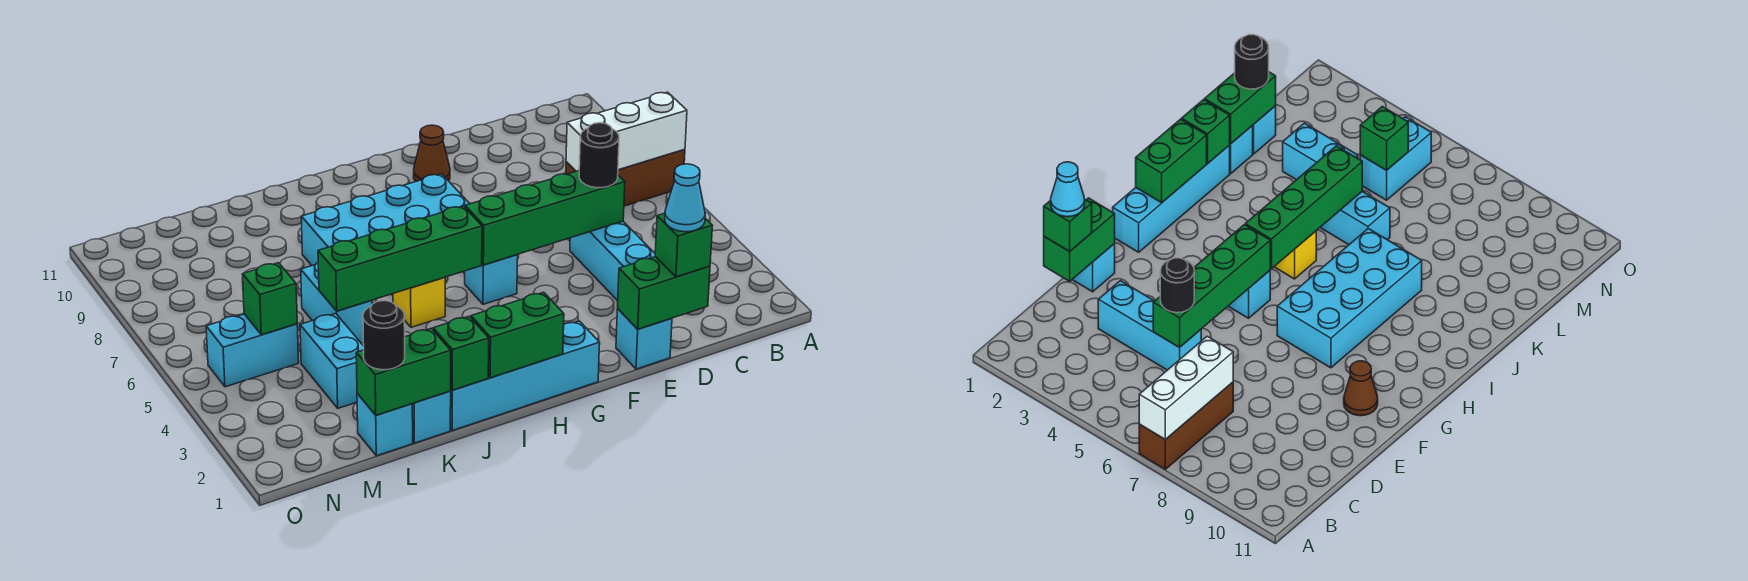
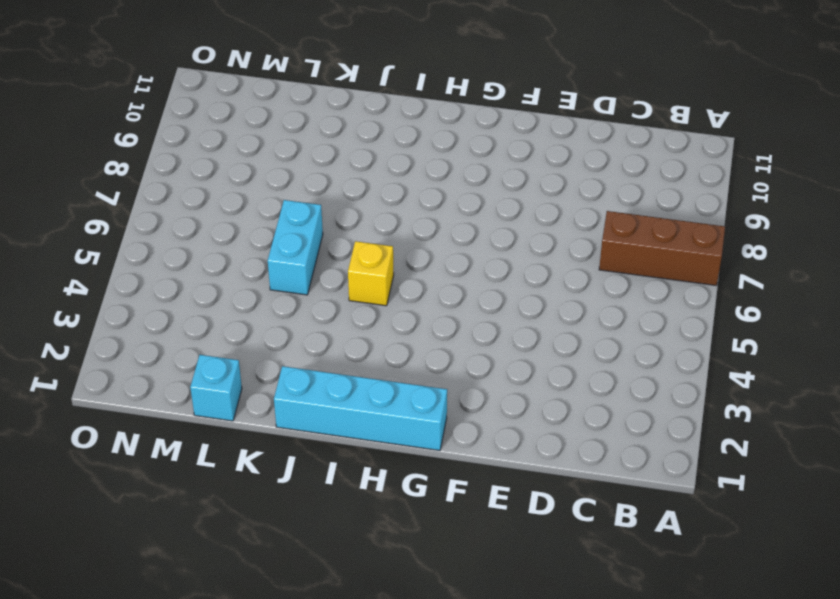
none -> cyan 1x3 brick [570,221,655,301]
none -> cyan 1x1 brick [616,309,672,369]
none -> brown 1x1 cone [414,125,450,181]

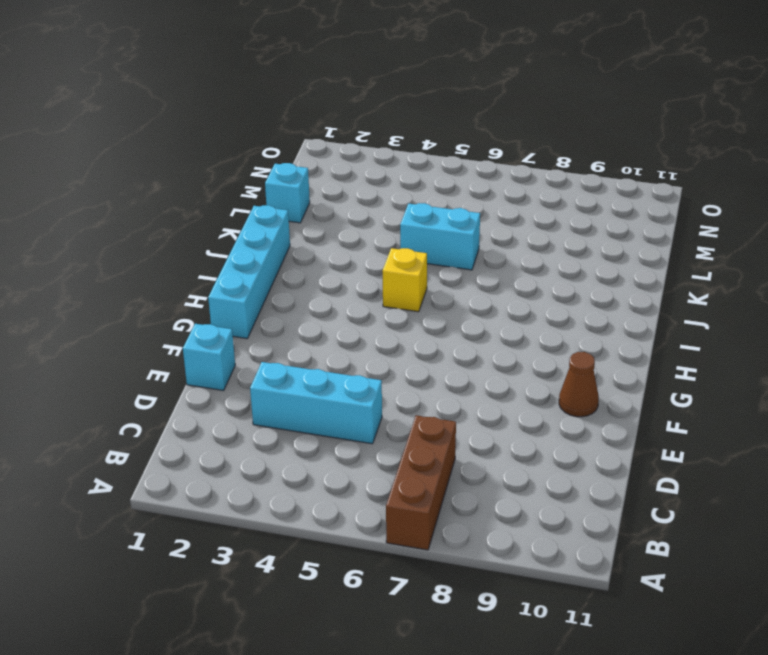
none -> cyan 1x1 brick [465,255,518,304]
none -> cyan 2x4 brick [301,174,470,266]
none -> cyan 1x1 brick [412,391,451,443]

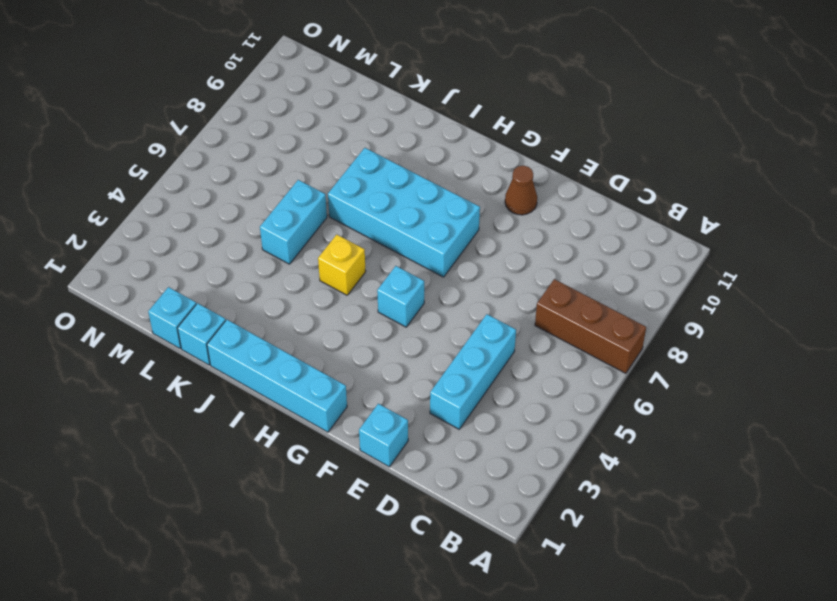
none -> cyan 1x2 brick [300,313,364,408]
none -> cyan 1x2 brick [206,314,299,387]
none -> white 1x3 brick [566,92,687,171]

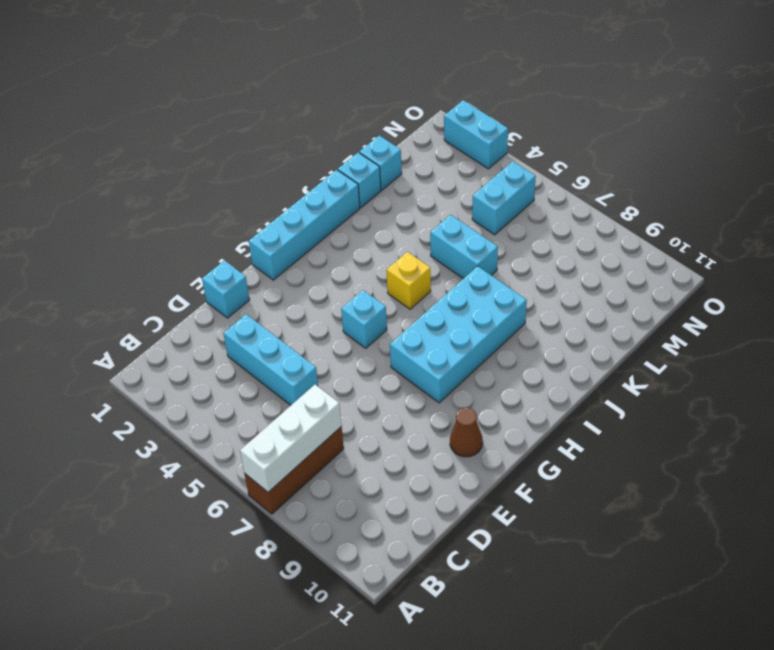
cyan 1x2 brick [444,100,508,169] -> cyan 1x2 brick moved to [300,313,364,408]
none -> green 1x2 brick [618,257,710,329]
none -> green 1x4 brick [465,171,625,265]
none -> green 1x2 brick [471,292,564,378]

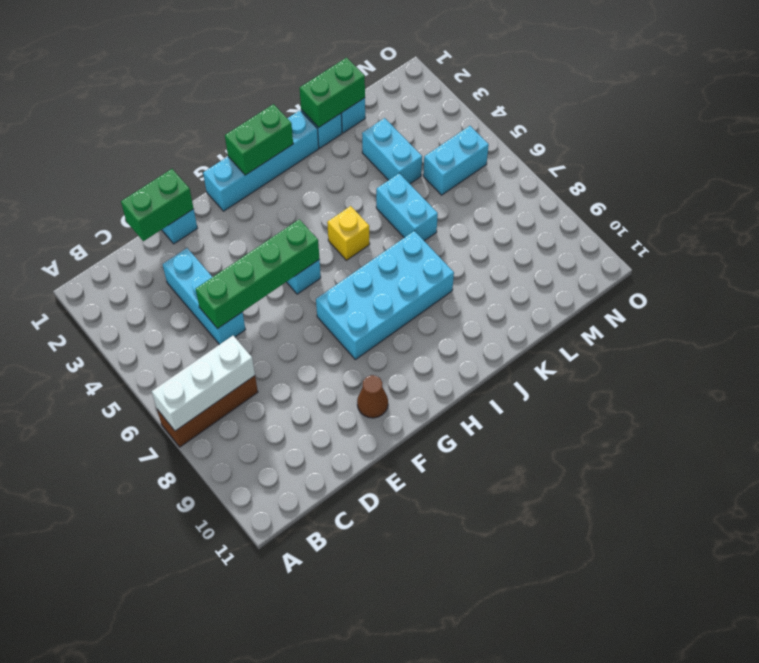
none -> green 1x4 brick [318,206,482,311]
none -> green 1x1 brick [433,316,489,390]
none -> green 1x1 brick [243,263,297,335]

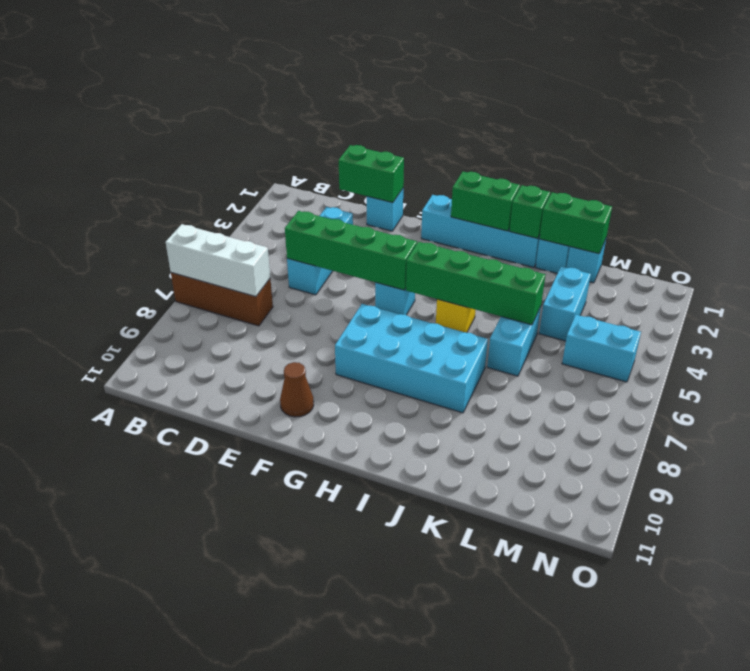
none -> green 1x1 brick [243,263,297,335]
none -> green 1x1 brick [655,213,712,277]
none -> black 1x1 round brick [579,123,619,188]

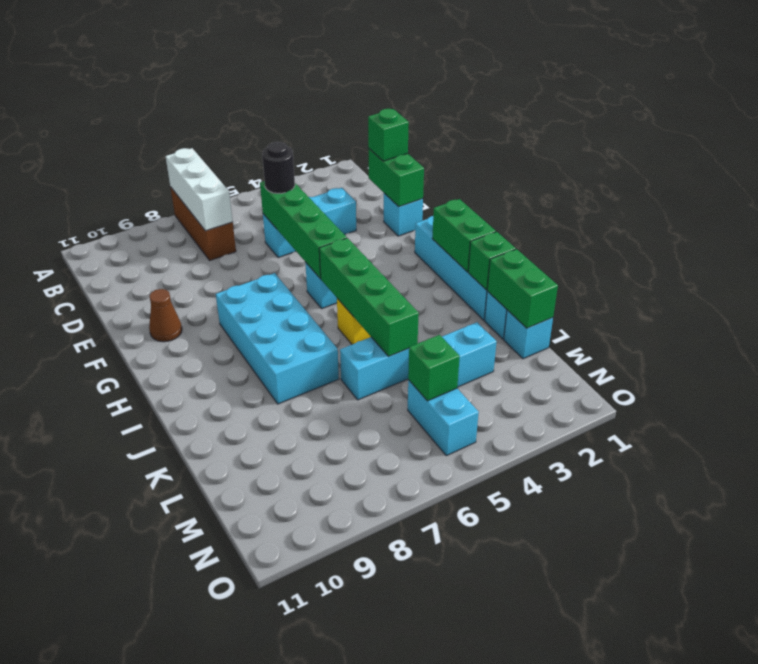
none -> black 1x1 round brick [363,300,405,370]
none -> cyan 1x1 cone [665,164,705,232]

